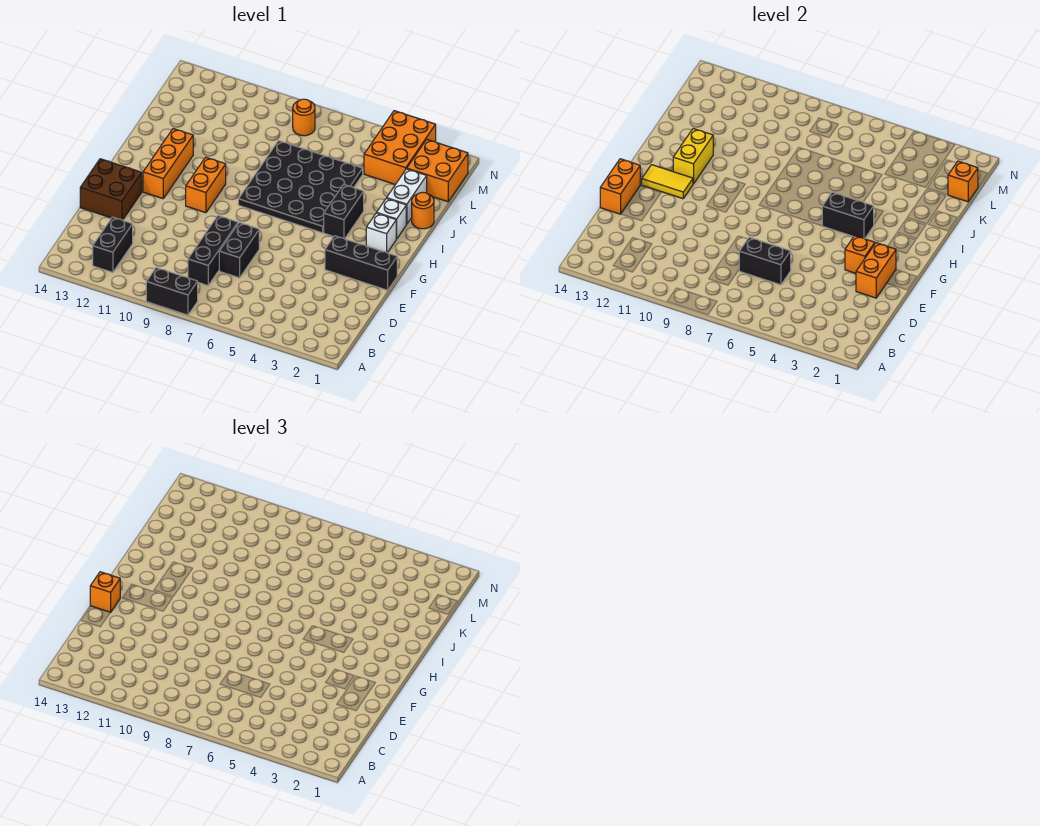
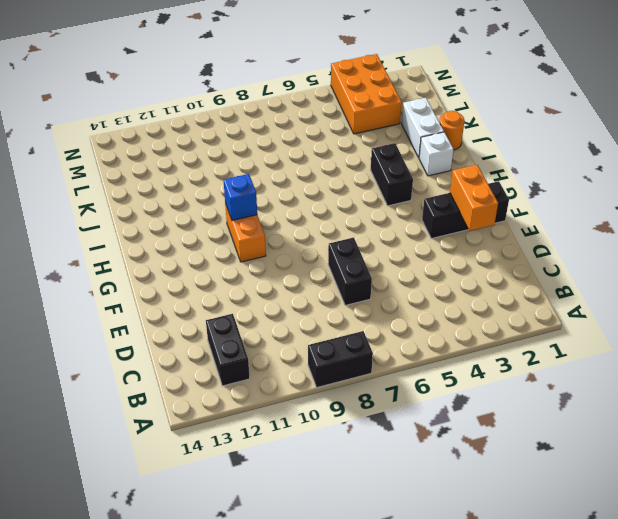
blue 1x1 brick [224,174,257,220] -> none
none -> black 1x3 brick [188,216,238,286]
none -> brown 2x2 brick [80,159,142,220]
none -> orange 1x3 brick [143,129,193,199]

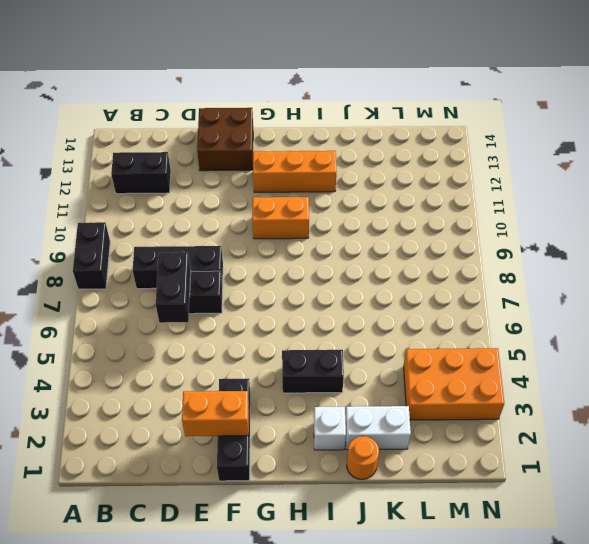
none -> white 1x1 brick [366,213,396,253]
none -> black 4x4 plate [238,141,363,233]
none -> orange 2x2 brick [407,139,468,202]

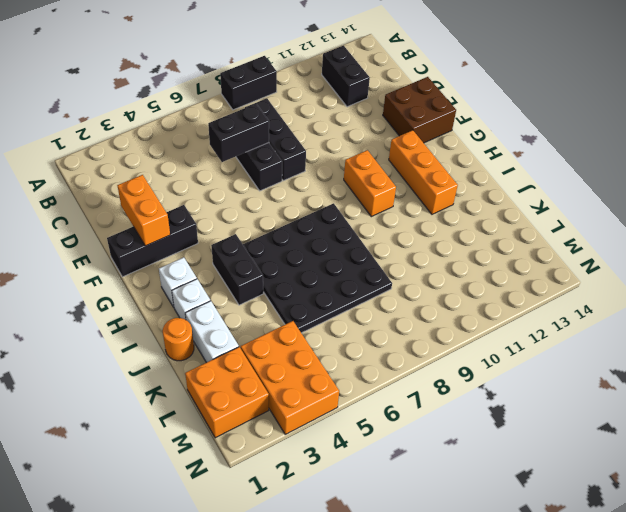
none -> orange 1x1 round brick [293,99,315,136]
none -> orange 1x2 brick [600,159,640,214]
none -> orange 1x1 brick [845,236,875,273]

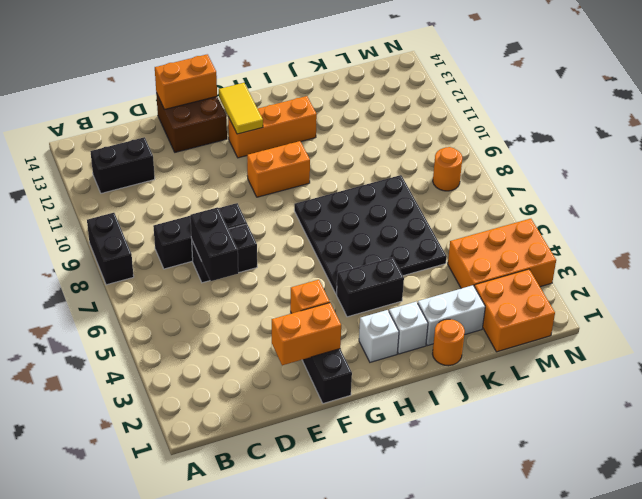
none -> black 1x2 brick [822,192,874,239]
none -> yellow 1x2 brick [673,129,713,184]
none -> orange 1x1 brick [948,161,978,202]

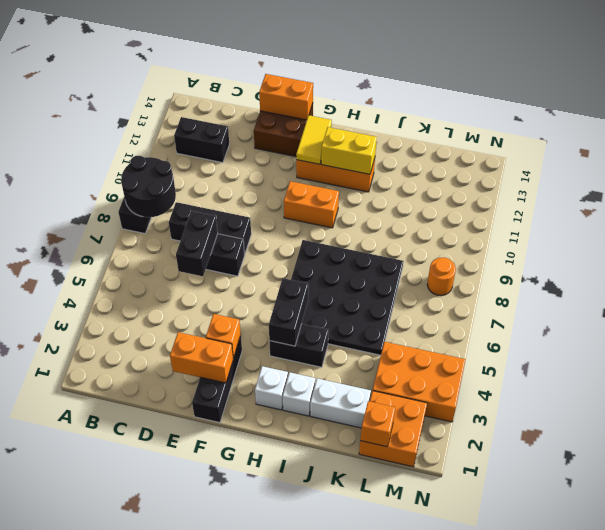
black 2x2 round brick [121,156,176,217] -> none
none -> orange 1x1 round brick [412,192,434,229]
none -> orange 1x1 brick [90,572,120,612]

